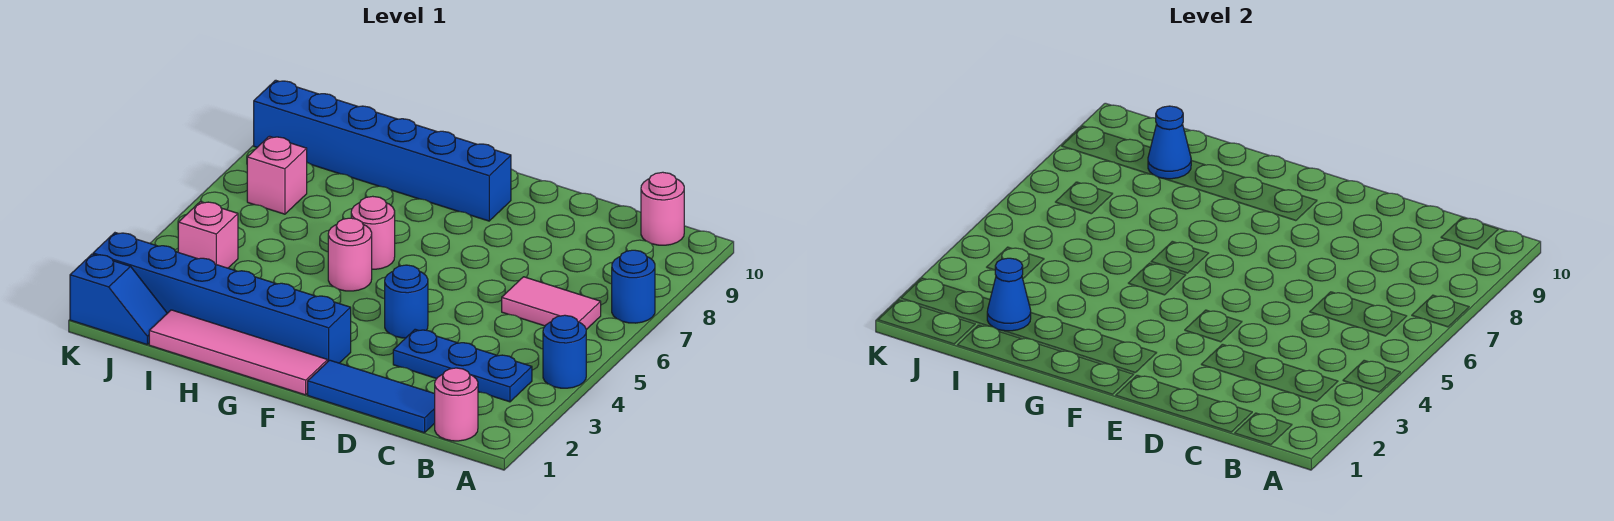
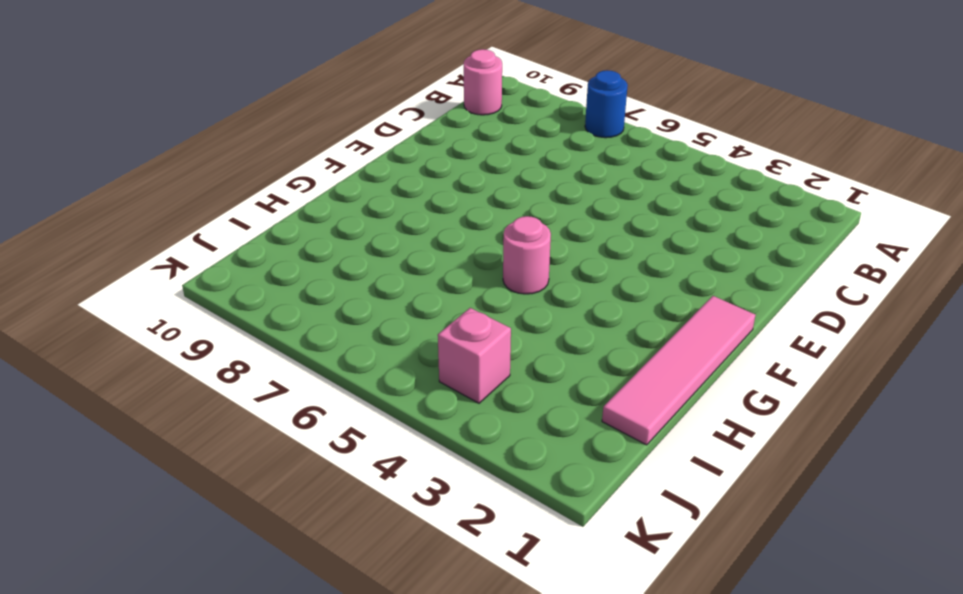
none -> blue 1x1 round brick [543,315,586,388]
none -> pink 1x1 round brick [435,368,478,441]
none -> blue 1x3 plate [393,329,532,402]

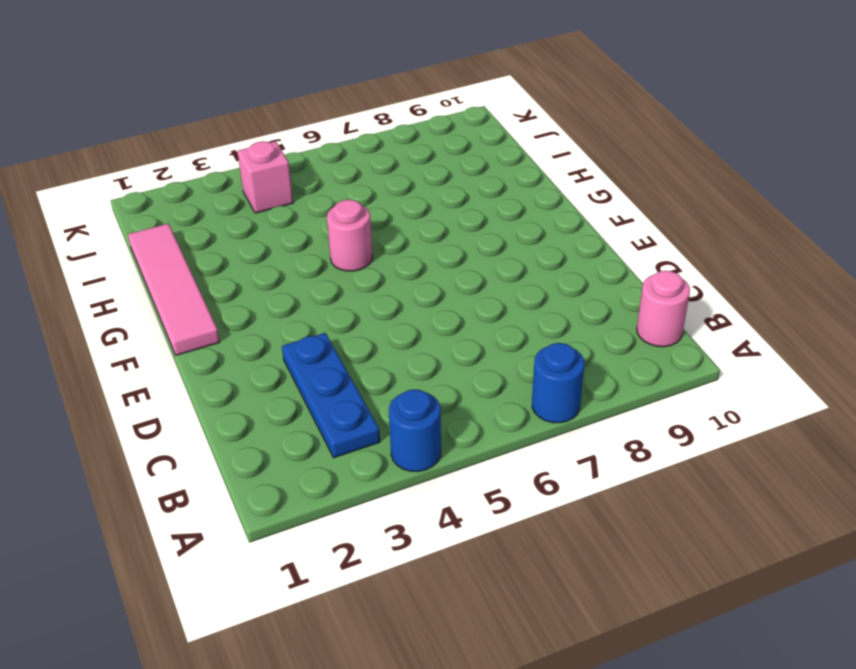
none -> pink 1x1 round brick [435,368,478,441]
none -> pink 1x2 tile [502,277,601,330]
none -> blue 1x3 tile [308,360,435,433]

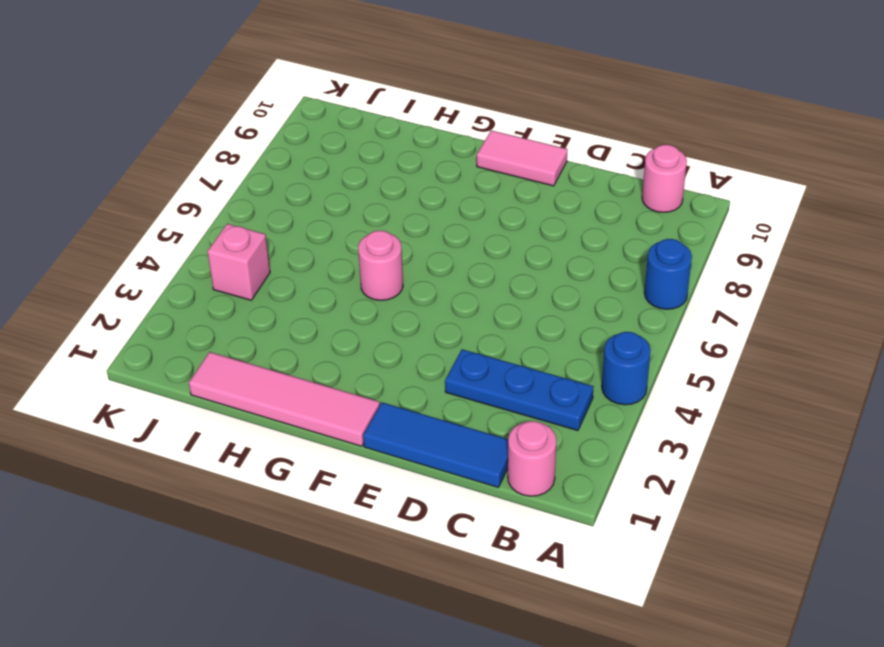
pink 1x2 tile [477,130,568,186] -> pink 1x2 tile moved to [502,277,601,330]
none -> blue 1x1 round brick [385,265,428,338]
none -> blue 1x6 brick [93,233,351,363]
none -> blue 1x6 brick [254,80,511,221]

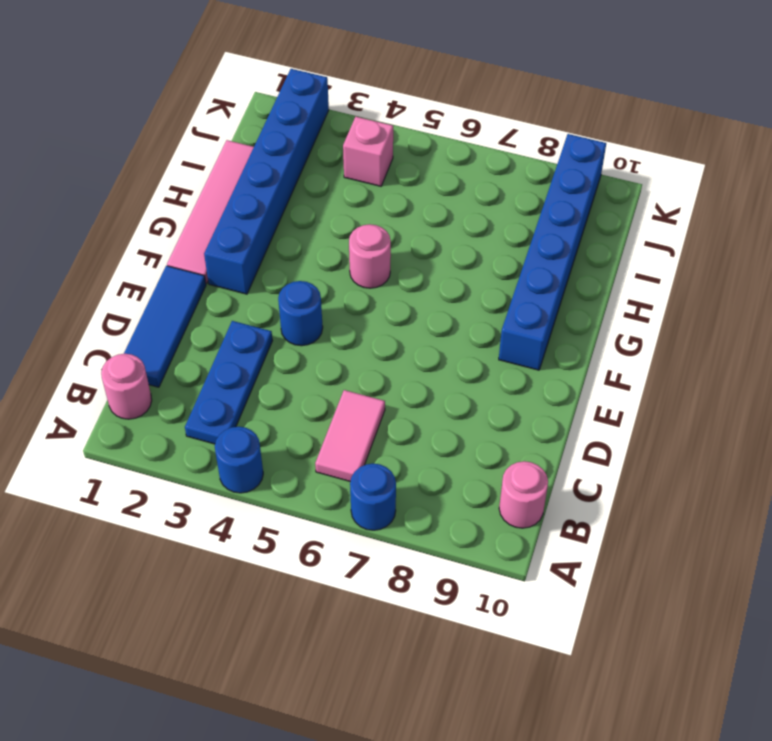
none -> pink 1x1 round brick [351,196,395,269]
none -> blue 1x2 slope [70,254,167,344]
none -> pink 1x1 brick [247,136,307,214]

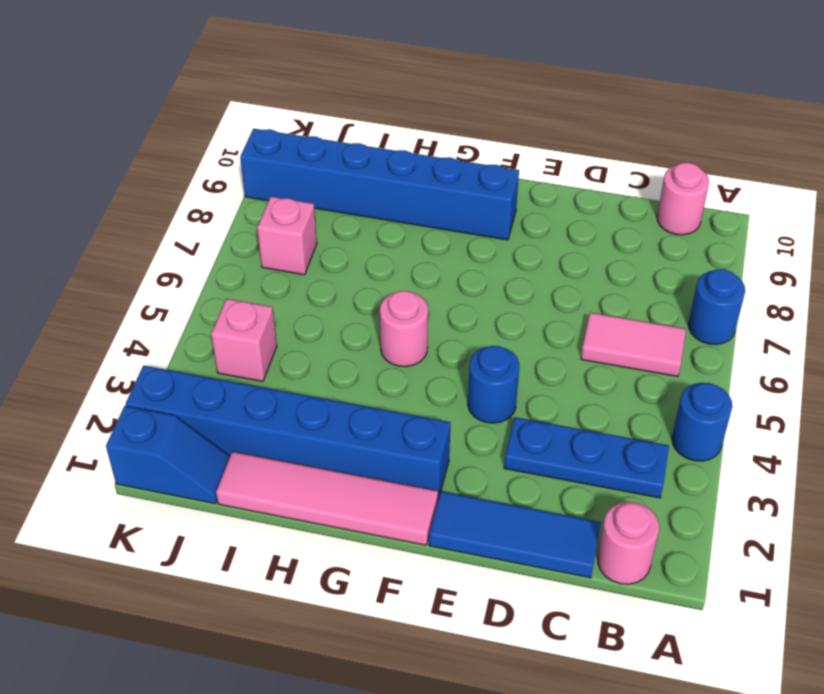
none -> pink 1x1 round brick [351,196,395,269]
none -> blue 1x1 cone [987,258,1031,331]
none -> blue 1x1 cone [1148,106,1191,179]

